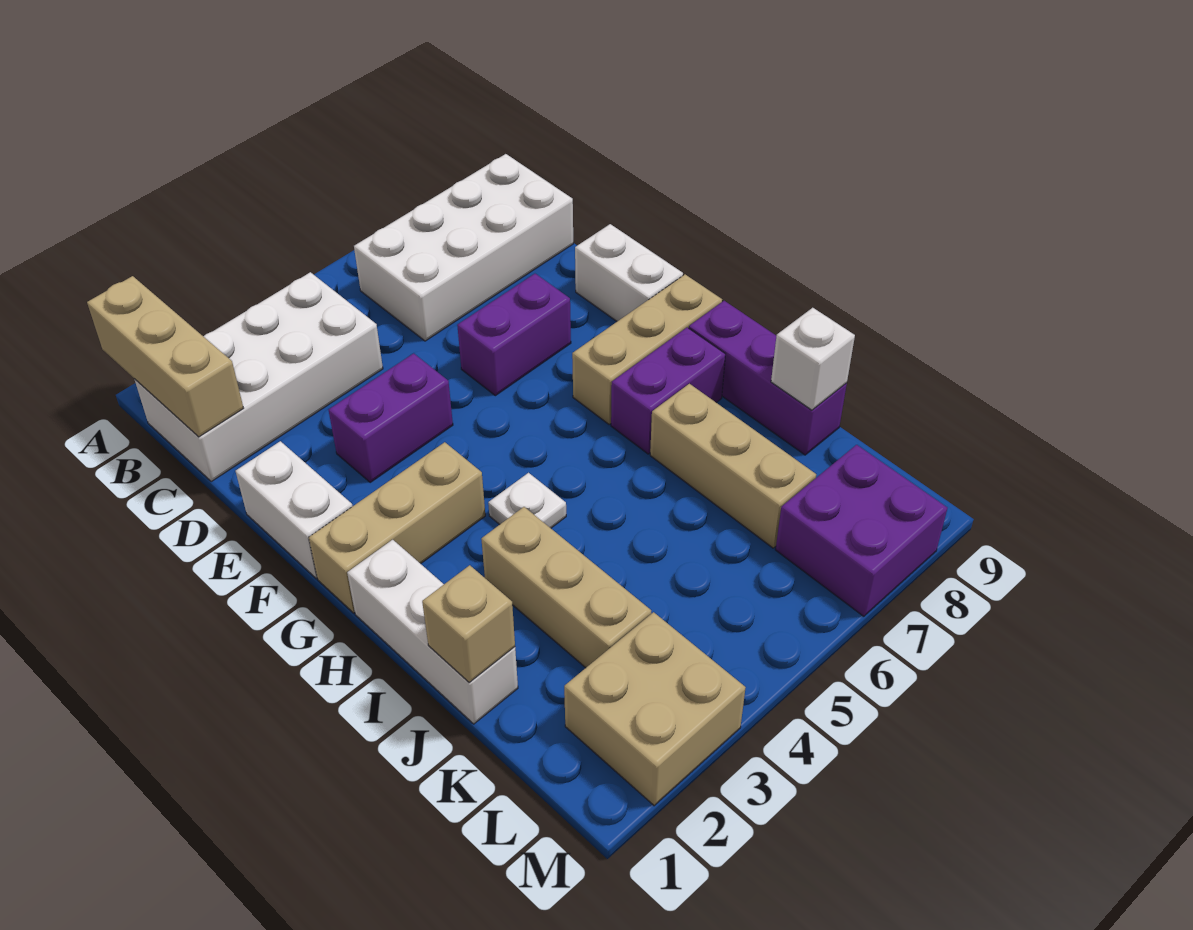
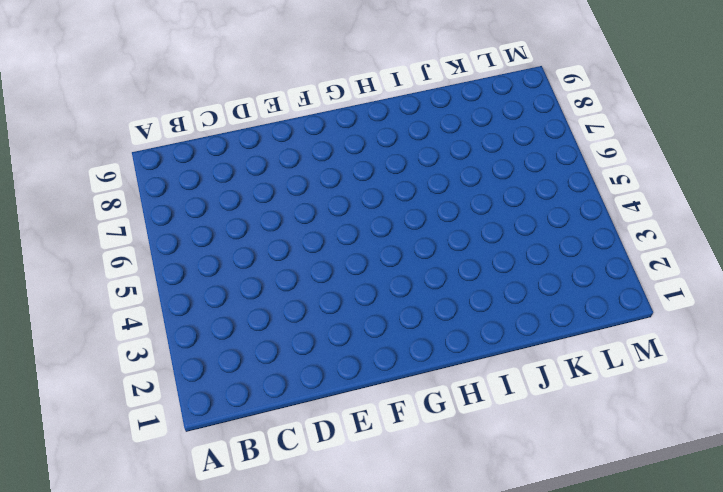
none -> white 2x4 brick [134,272,383,482]
none -> white 2x4 brick [354,154,573,341]
none -> white 1x2 brick [236,441,353,579]

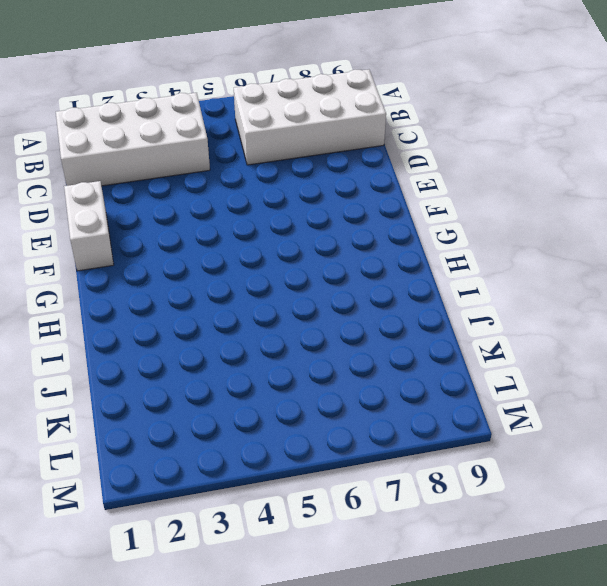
none -> purple 1x2 brick [329,353,453,482]
none -> purple 1x2 brick [457,274,571,396]
none -> white 1x2 brick [575,224,683,321]

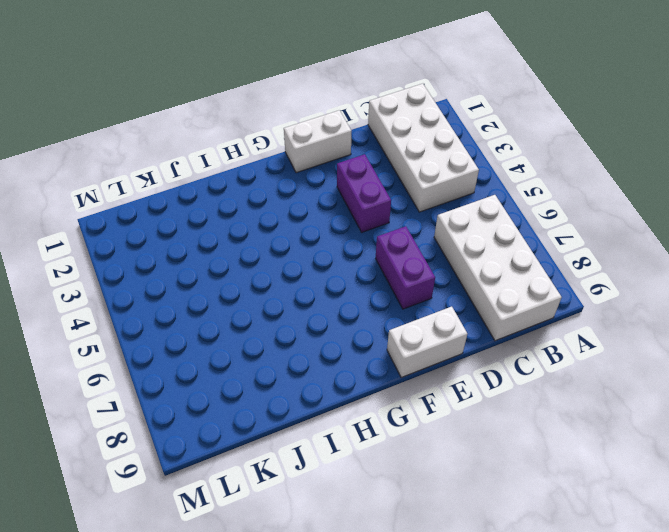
none -> tan 1x3 brick [309,442,485,613]
none -> tan 1x3 brick [572,274,722,424]
none -> white 1x3 brick [347,540,518,724]

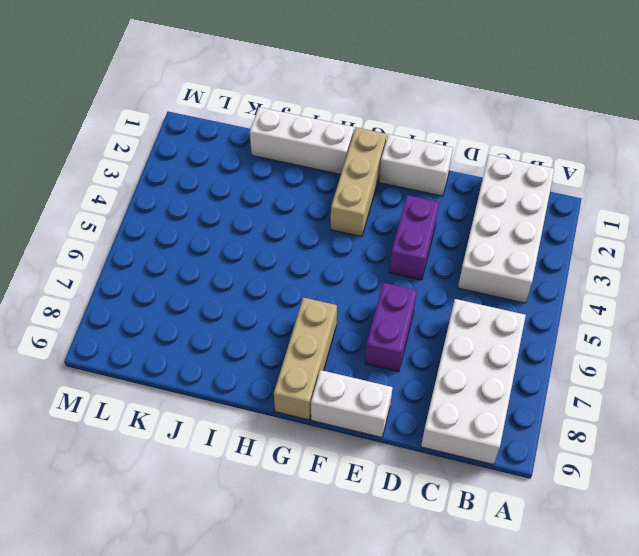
none -> white 1x1 plate [488,473,566,528]
none -> purple 1x2 brick [611,327,725,454]
none -> purple 1x3 brick [689,301,847,455]

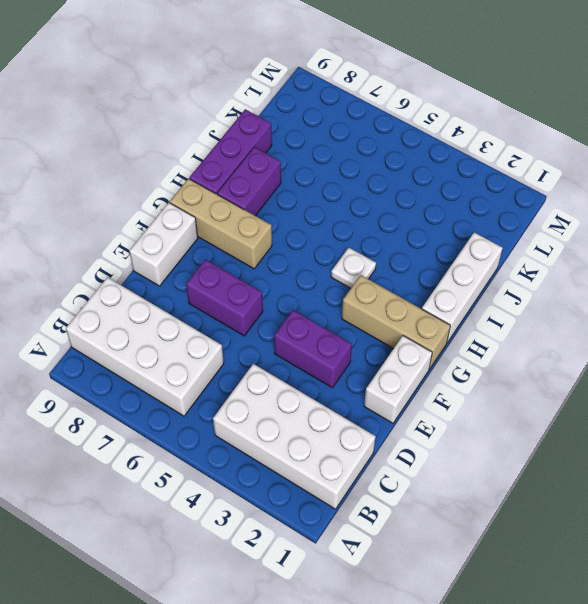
purple 1x2 brick [217,147,281,216] -> purple 1x2 brick turned to [611,327,725,454]
none -> tan 1x3 brick [481,507,651,668]
none -> tan 1x3 brick [650,384,816,548]
none -> tan 2x2 brick [564,612,746,806]

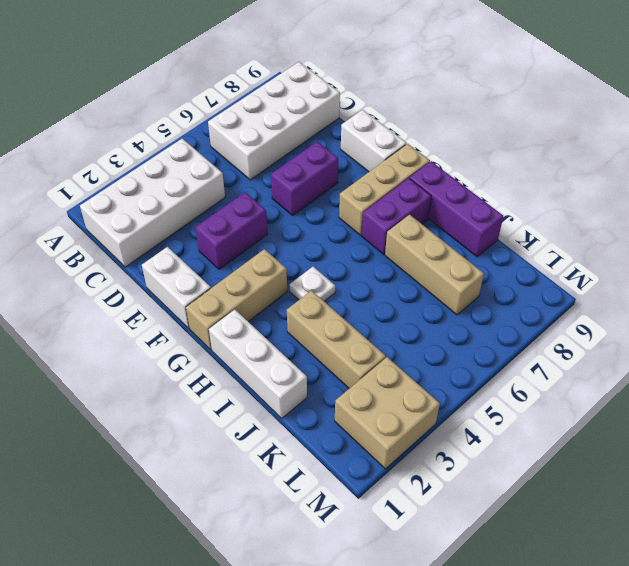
none -> purple 2x2 brick [775,445,947,616]
none -> tan 1x3 brick [87,276,243,437]
none -> tan 1x1 brick [422,565,515,683]

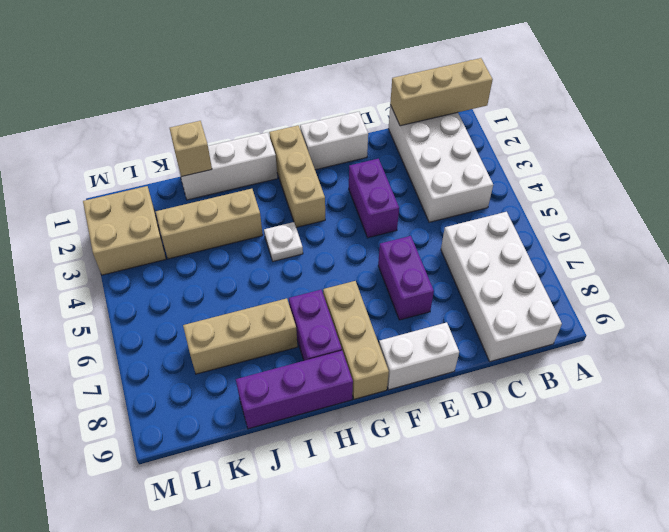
none -> purple 2x2 brick [775,445,947,616]
none -> white 1x1 brick [771,308,855,410]

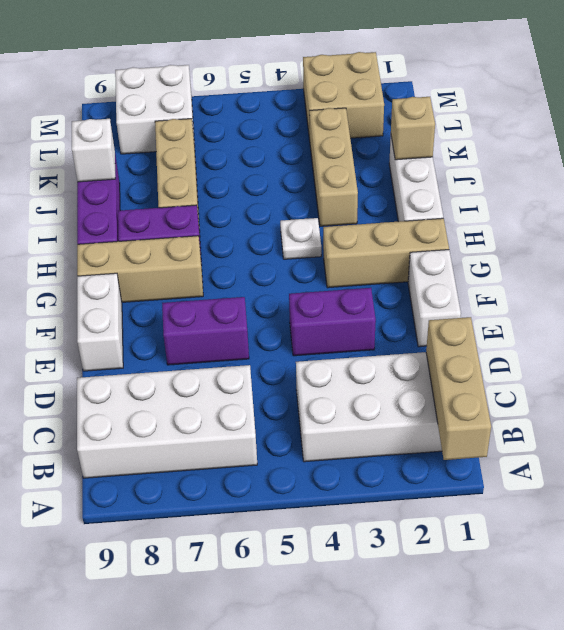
white 2x2 brick [115,65,195,154] -> purple 2x2 brick [775,445,947,616]

